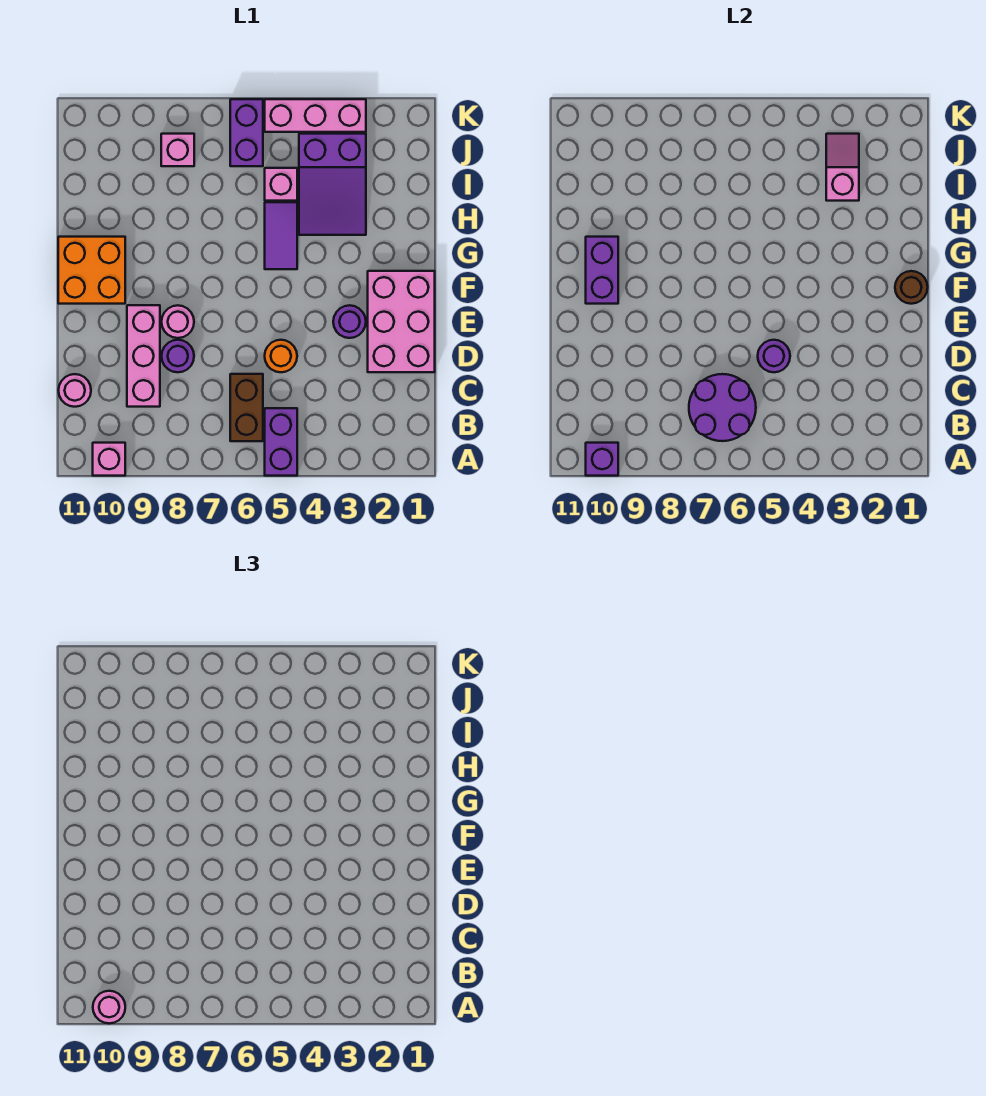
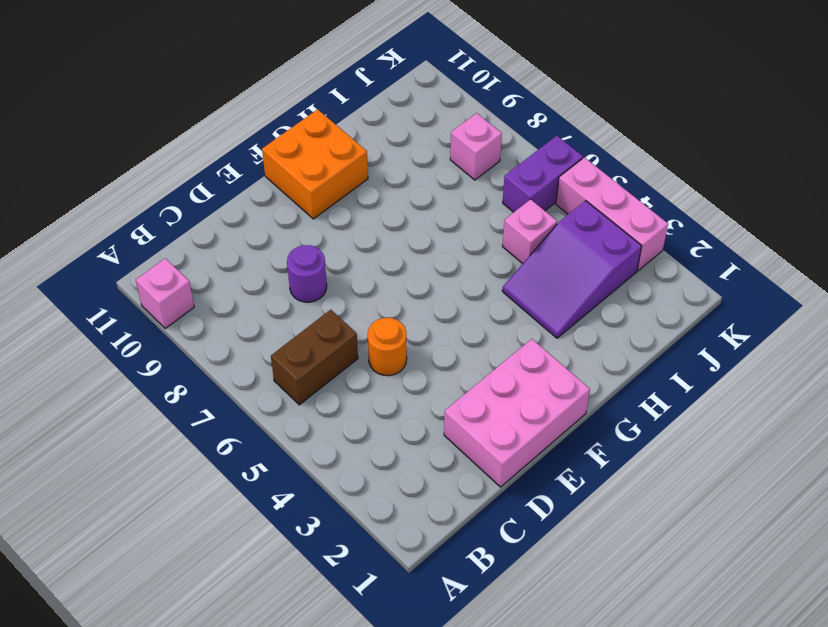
none -> purple 1x2 brick [265,408,297,476]
none -> pink 1x3 brick [127,305,160,407]
none -> pink 1x1 round brick [58,374,91,407]

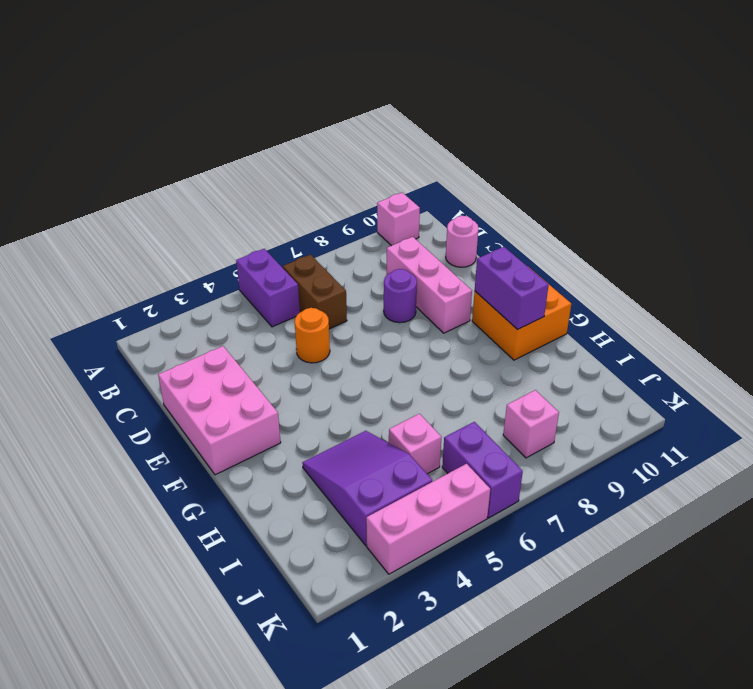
none -> purple 1x1 round brick [333,305,366,338]
none -> pink 1x1 round brick [162,305,194,338]
none -> purple 1x2 tile [265,202,297,269]

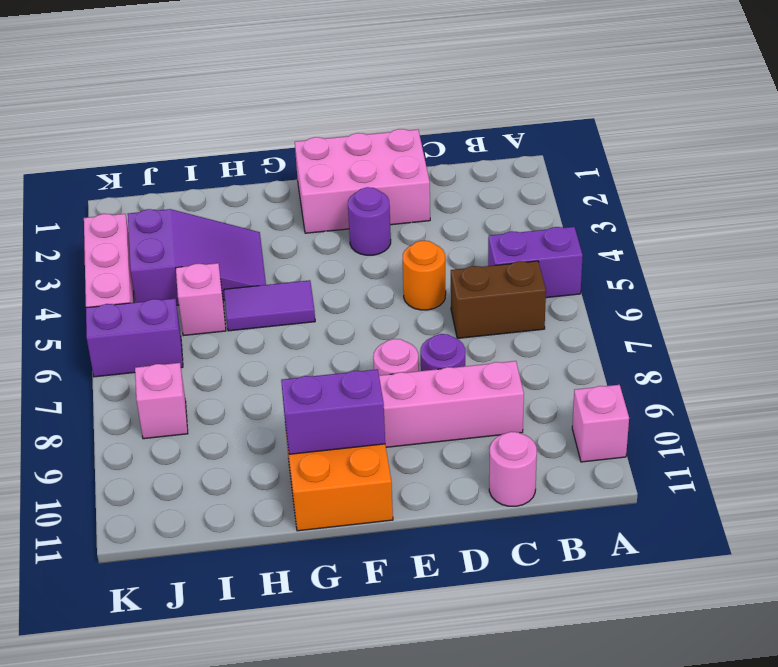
none -> purple 1x1 brick [586,443,618,476]
none -> purple 2x2 round brick [689,374,756,441]
none -> purple 1x1 round brick [758,340,790,372]

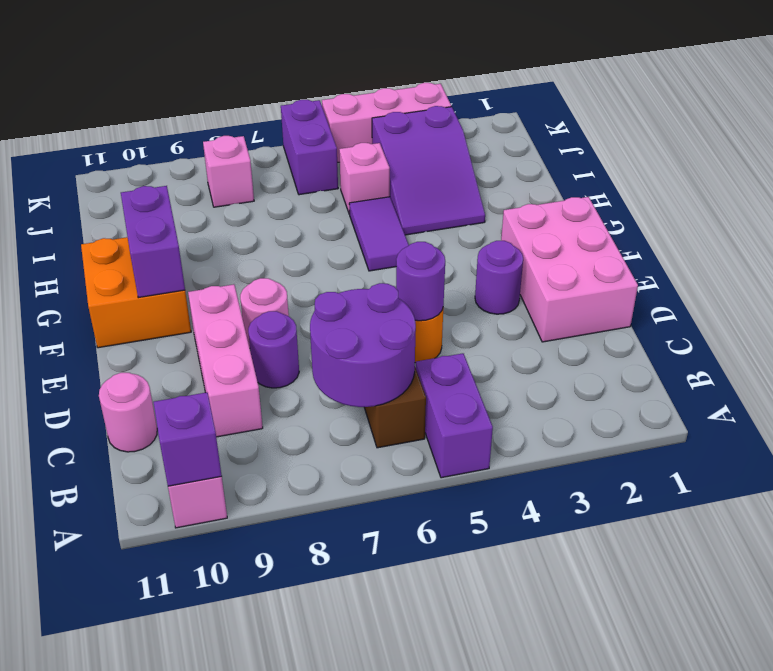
none -> brown 1x1 round brick [895,271,928,304]
none -> pink 1x2 slope [826,134,859,201]
none -> pink 1x1 round brick [93,991,125,1023]

